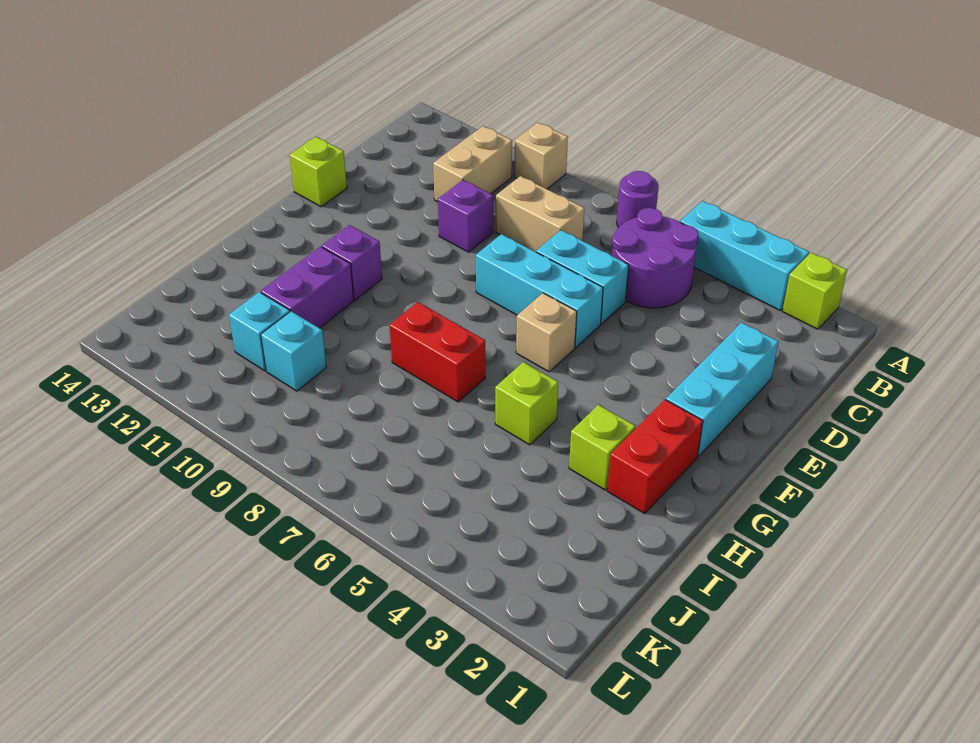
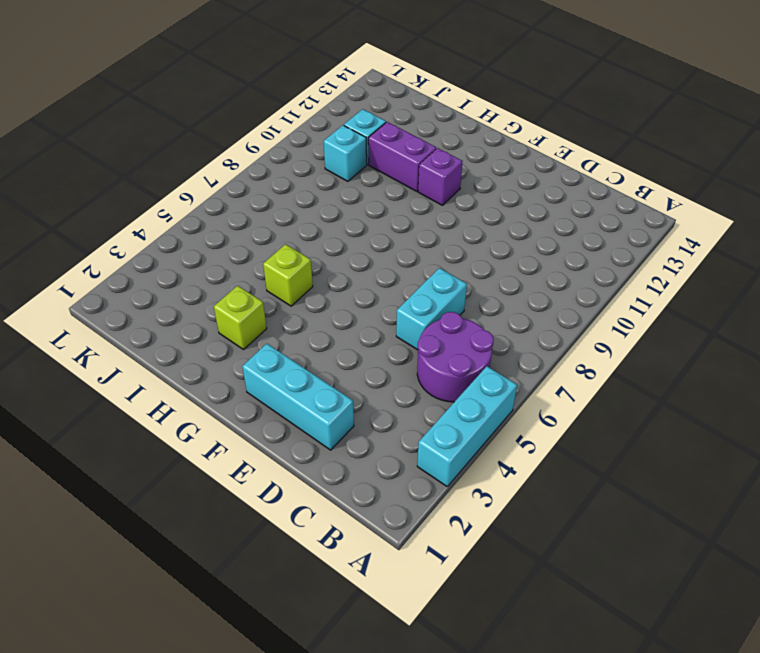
none -> lime 1x1 brick [782,253,847,329]
none -> purple 1x1 round brick [617,171,659,227]
none -> tan 1x1 brick [514,123,568,189]

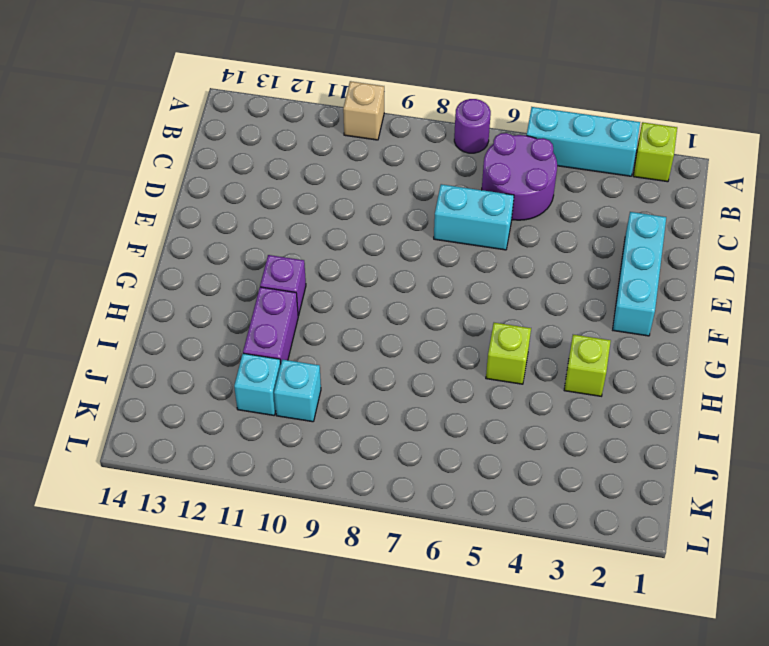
none -> tan 1x2 brick [433,126,512,202]
none -> tan 1x2 brick [496,176,584,252]
none -> purple 1x1 brick [438,180,493,252]

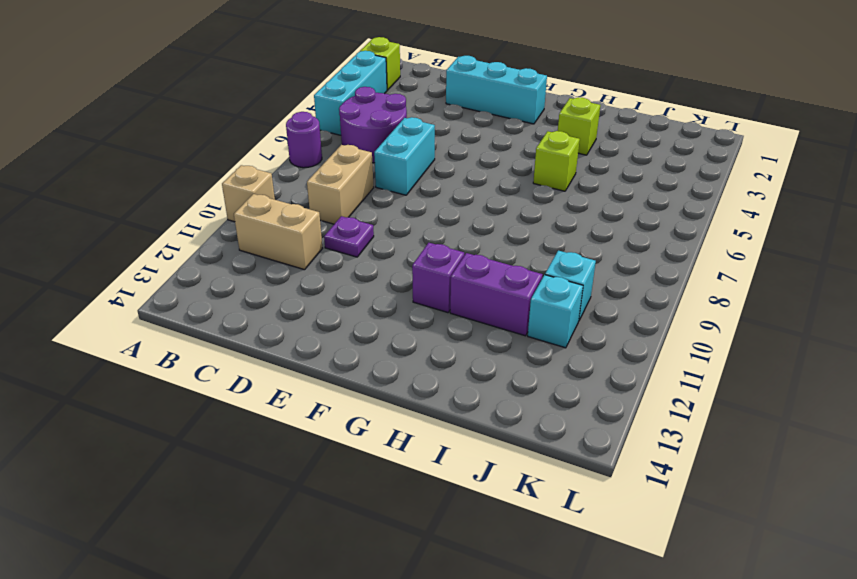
purple 1x1 plate [324,216,374,257] -> purple 1x1 brick [438,180,493,252]
none -> cyan 1x3 brick [476,234,603,347]
none -> lime 1x1 brick [290,137,347,207]
none -> tan 1x1 brick [516,293,577,372]

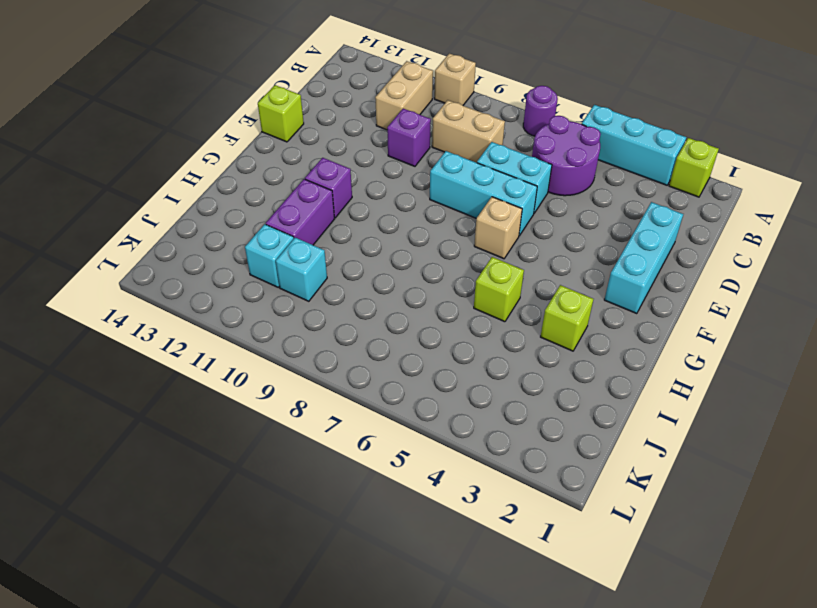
none -> red 1x2 brick [607,400,703,514]
none -> red 1x2 brick [390,302,485,402]

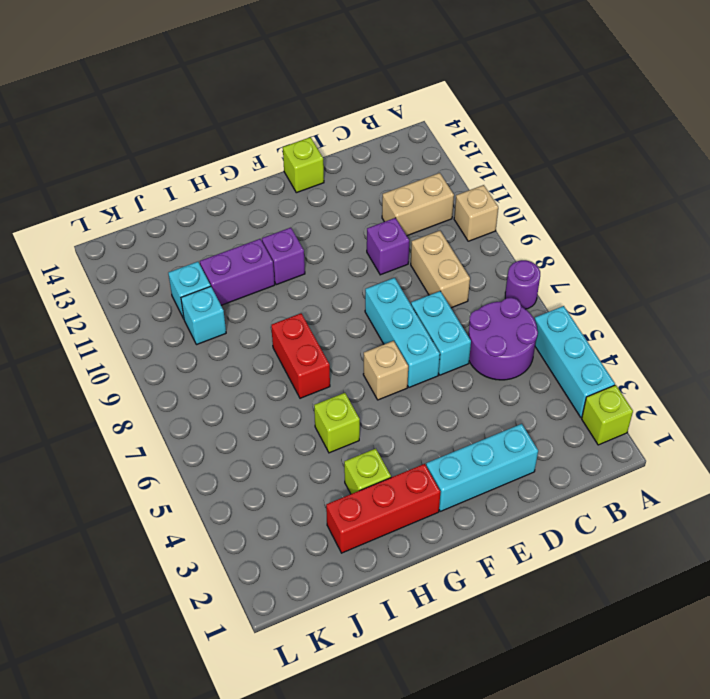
red 1x3 brick [326,464,440,553] -> red 1x2 brick [607,400,703,514]

